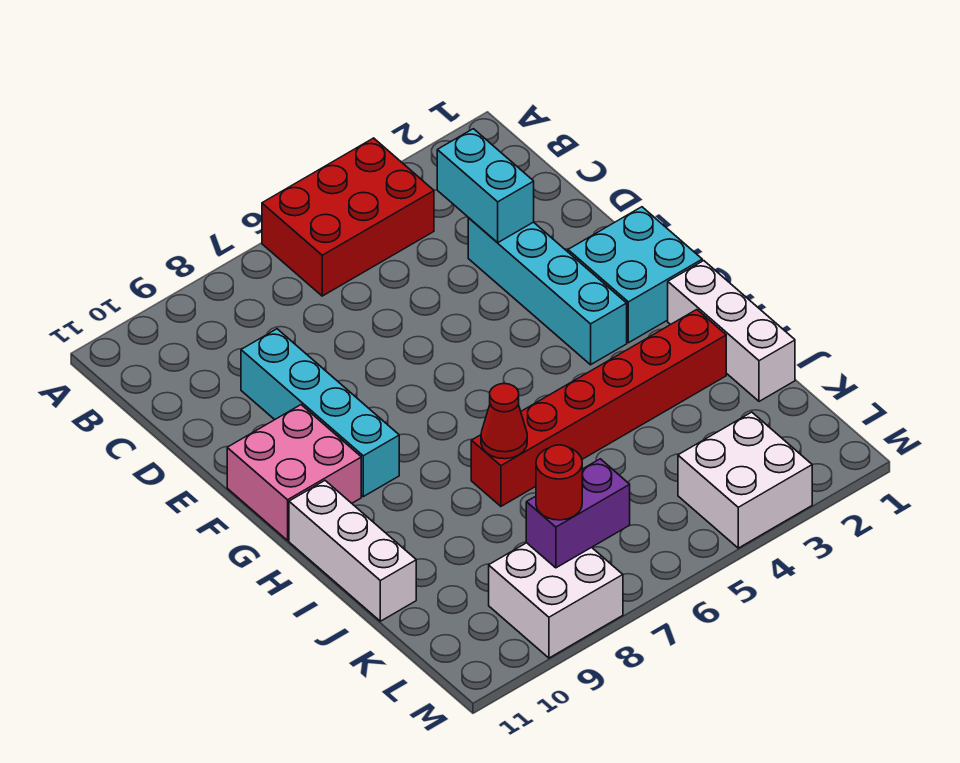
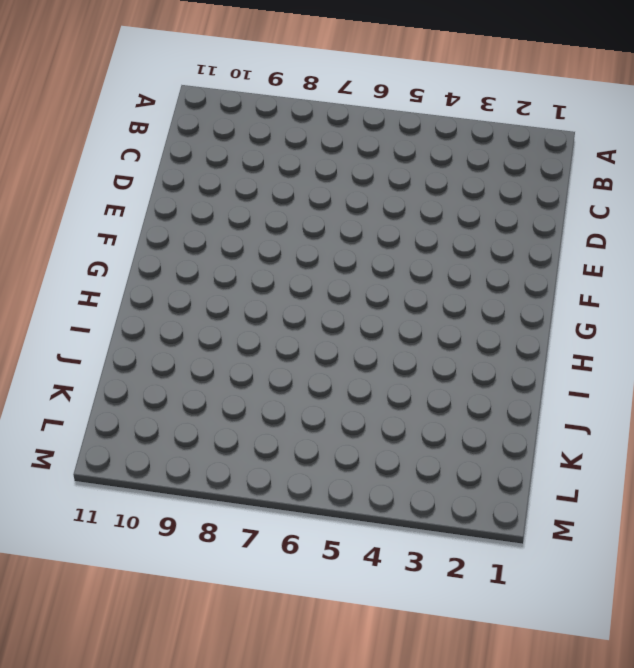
none -> red 2x3 brick [262,138,434,296]
none -> cyan 1x4 brick [468,218,627,365]
none -> cyan 1x4 brick [241,329,399,497]

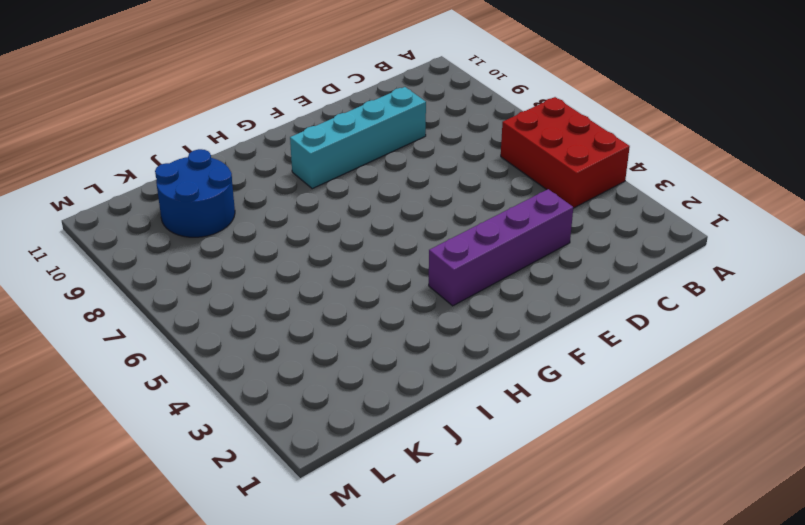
purple 1x4 brick [429,189,573,306] -> cyan 1x4 brick [468,218,627,365]
blue 2x2 round brick [155,149,235,237] -> none
none -> cyan 2x2 brick [568,207,702,343]
none -> pink 2x2 brick [227,405,361,540]
none -> white 1x3 brick [668,261,795,401]

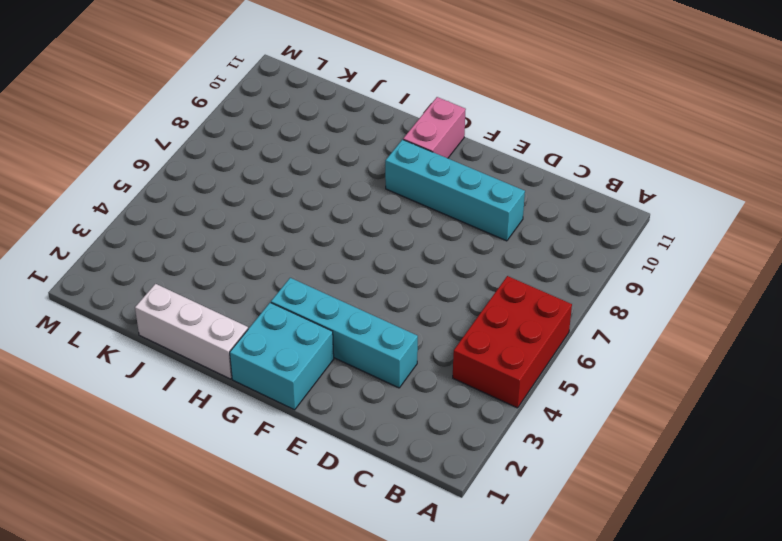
pink 1x2 brick [403,97,466,158] -> pink 2x2 brick [227,405,361,540]
none -> white 1x3 brick [289,481,416,621]
none -> red 1x6 brick [471,310,726,506]
none -> white 2x2 brick [678,412,812,548]

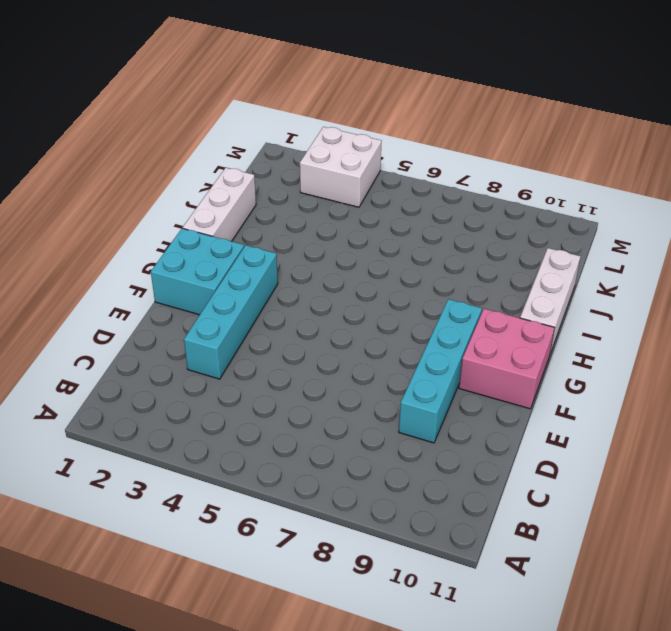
none -> red 2x3 brick [262,138,434,296]
none -> red 1x6 brick [471,310,726,506]
none -> white 2x2 brick [489,543,623,658]

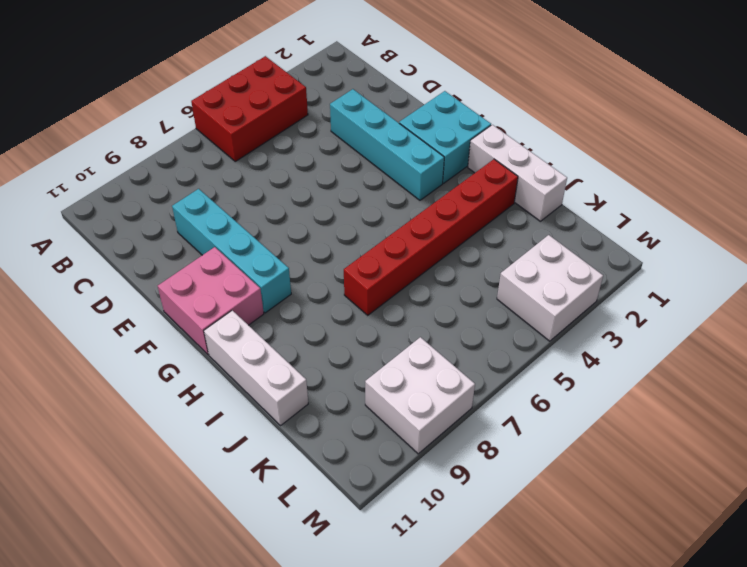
none -> cyan 1x2 brick [437,129,534,243]
none -> red 1x1 cone [481,384,527,459]
none -> purple 1x2 brick [526,459,630,568]

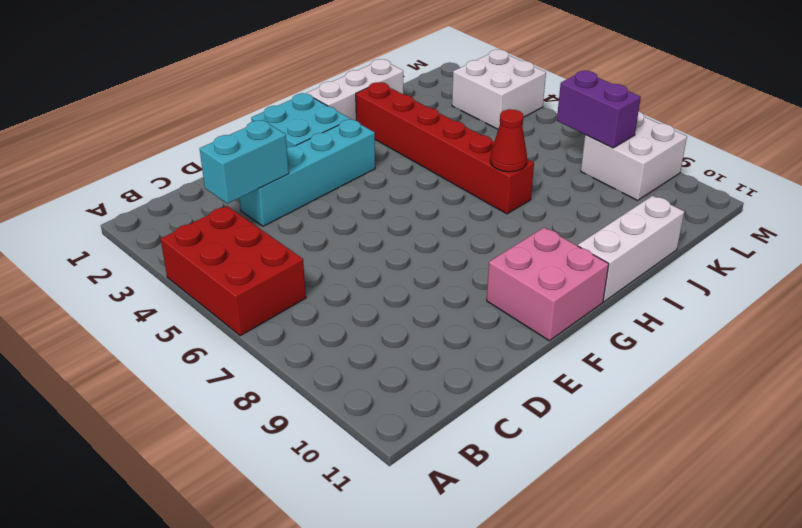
none -> cyan 1x4 brick [241,329,399,497]
none -> red 1x1 round brick [536,445,582,520]

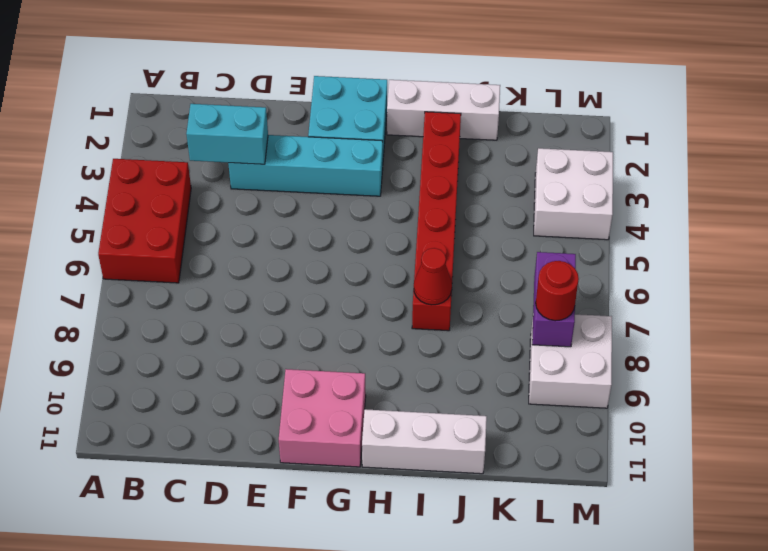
none -> cyan 1x4 brick [241,329,399,497]

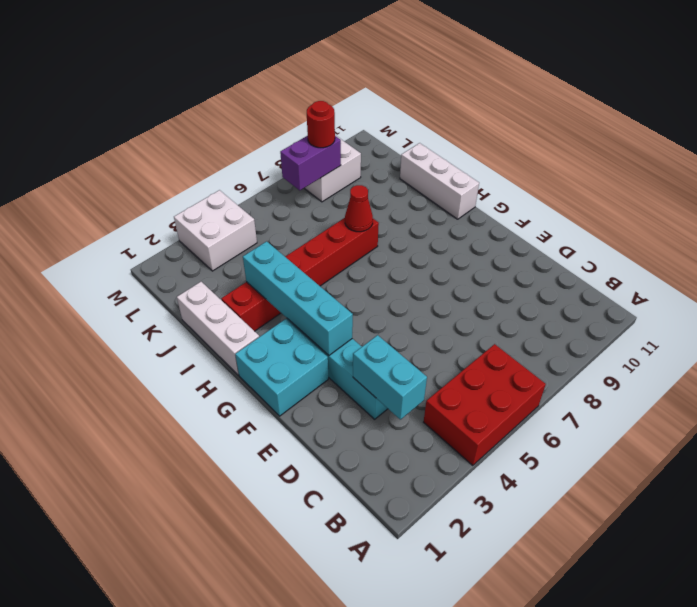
cyan 1x4 brick [243,241,353,355] -> cyan 1x4 brick moved to [241,329,399,497]
none -> pink 2x2 brick [227,405,361,540]

